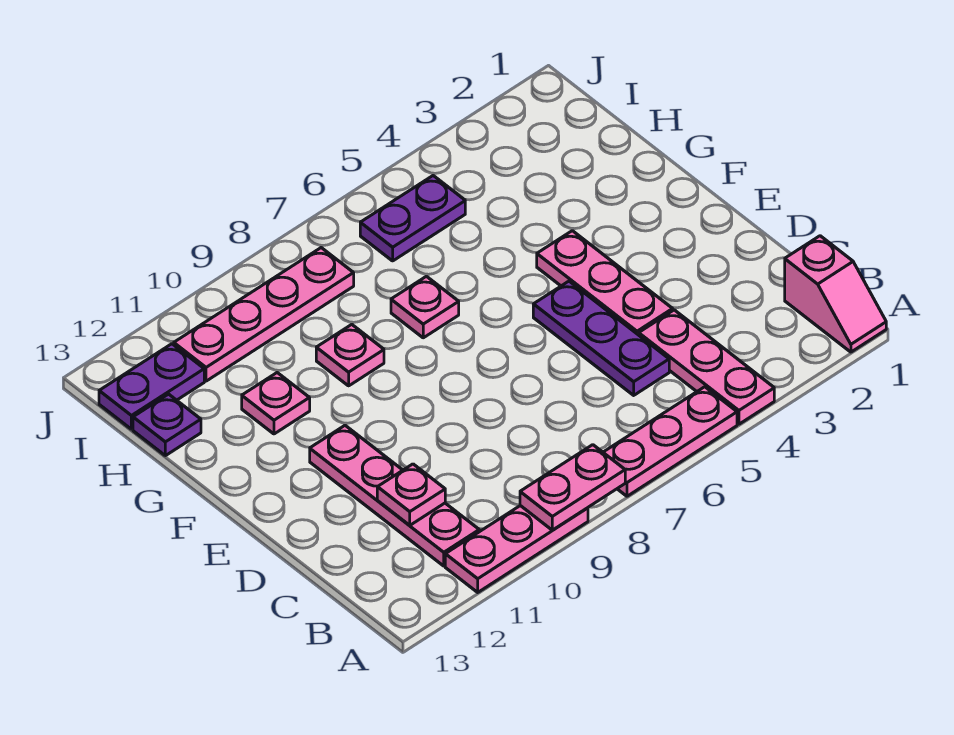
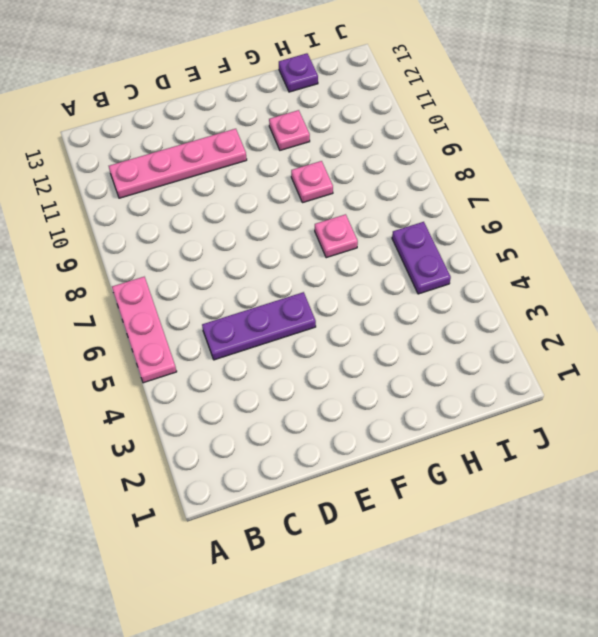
none -> pink 1x2 slope [785,236,886,352]
none -> pink 1x3 plate [639,310,774,424]
none -> pink 1x3 plate [445,506,588,592]

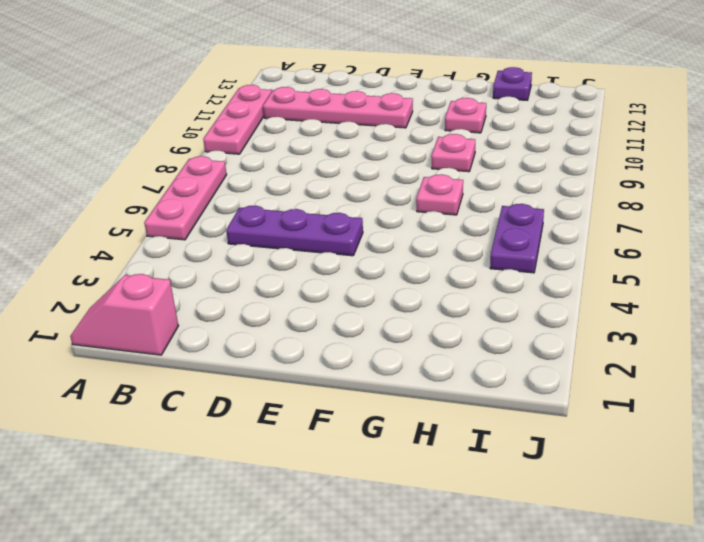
none -> pink 1x3 plate [639,310,774,424]
none -> pink 1x3 plate [537,231,673,335]
none -> pink 1x4 plate [174,248,354,381]

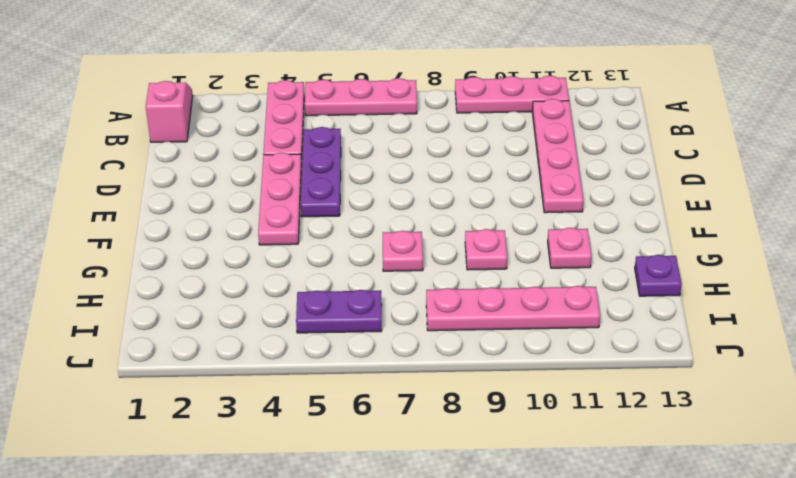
none -> purple 1x2 plate [99,344,204,429]
none -> pink 1x2 plate [520,445,625,530]
none -> pink 1x1 plate [377,464,445,525]

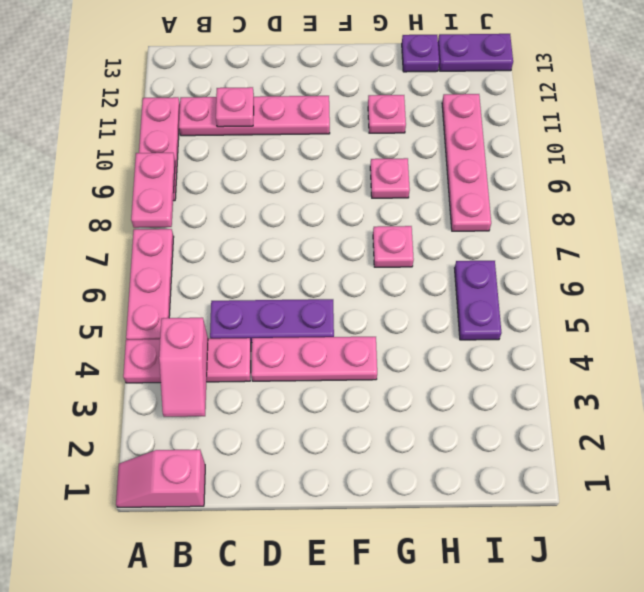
pink 1x2 slope [159,318,208,417] -> none
purple 1x2 plate [438,34,513,71] -> purple 1x2 plate turned to [99,344,204,429]

